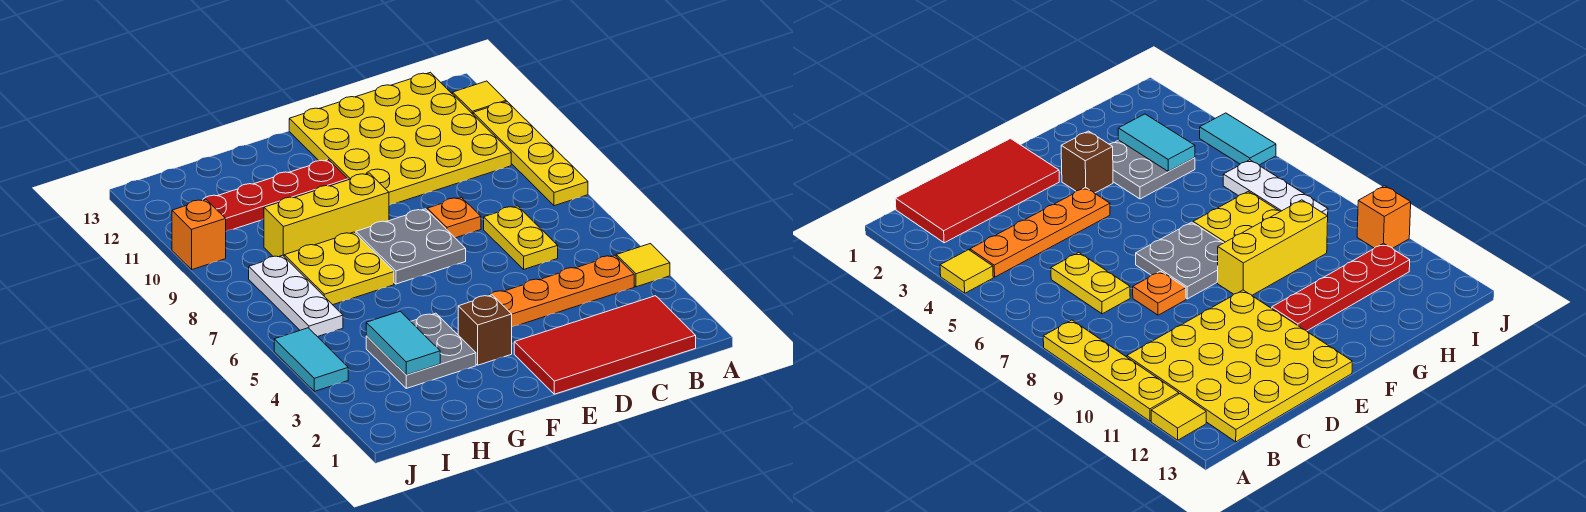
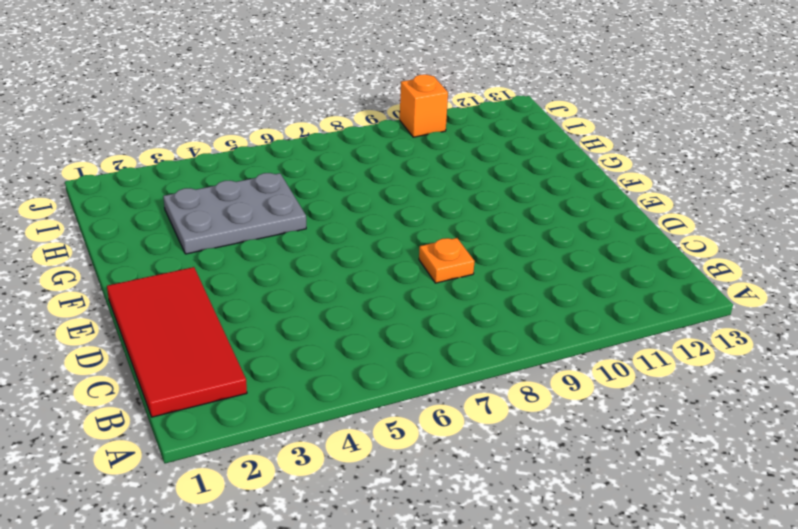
grey 2x3 plate [163,173,306,254] -> grey 2x2 plate [366,313,476,388]
none -> yellow 1x1 tile [616,244,670,287]
none -> yellow 1x4 plate [473,101,588,206]
none -> yellow 1x1 tile [453,81,506,114]

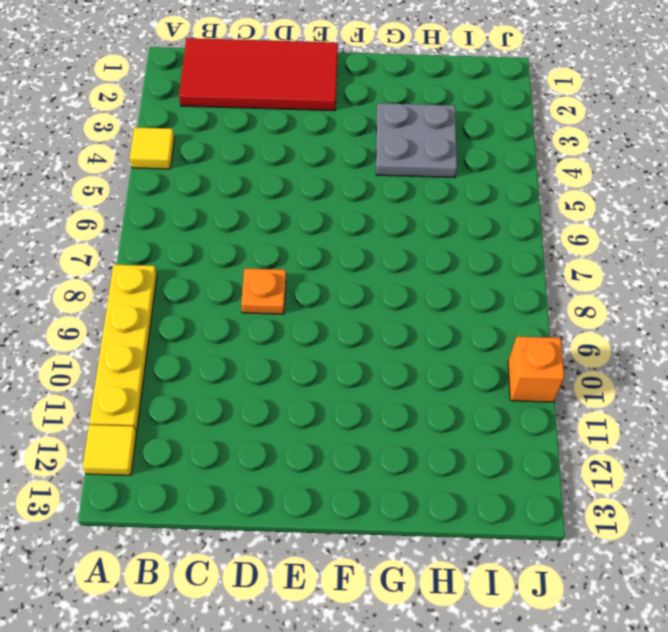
none -> orange 1x4 plate [489,255,634,327]
none -> yellow 4x4 plate [289,72,511,205]
none -> yellow 1x2 plate [484,206,558,269]

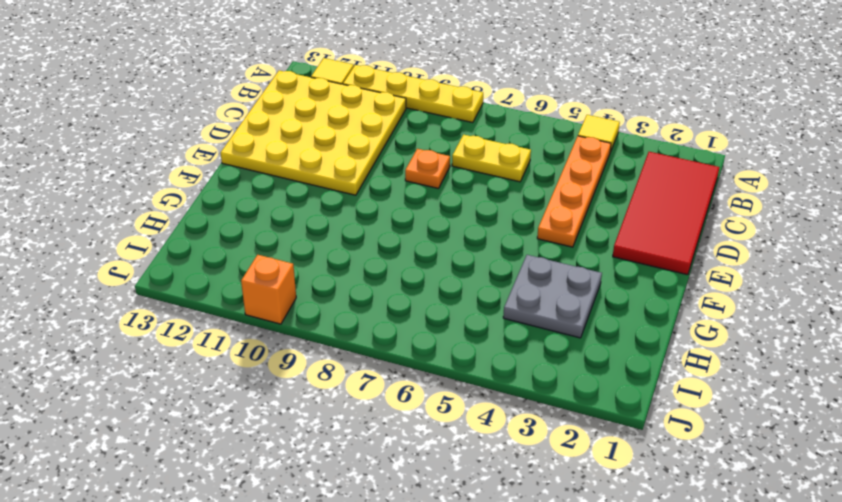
none -> grey 2x2 plate [356,209,466,284]
none -> brown 1x1 brick [458,295,512,365]
none -> yellow 1x3 brick [264,173,389,257]

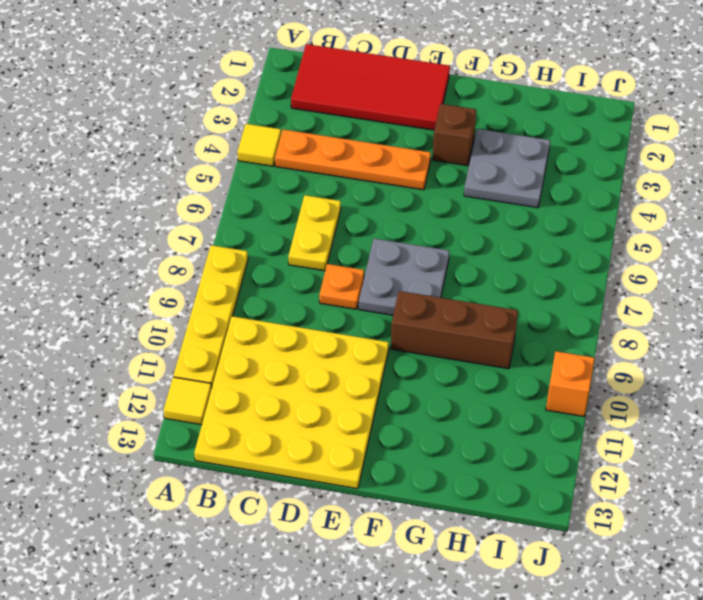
brown 1x3 brick [391,291,518,369] -> yellow 1x3 brick [264,173,389,257]
none -> red 1x4 plate [203,160,348,231]
none -> yellow 2x2 plate [284,232,394,305]
none -> white 1x3 plate [249,255,343,337]

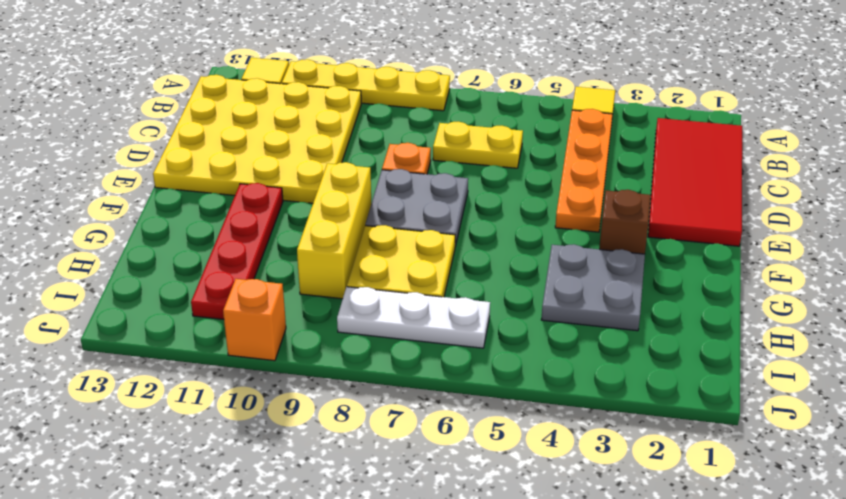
none -> cyan 1x2 tile [274,328,348,391]
none -> cyan 1x2 tile [366,311,440,375]

